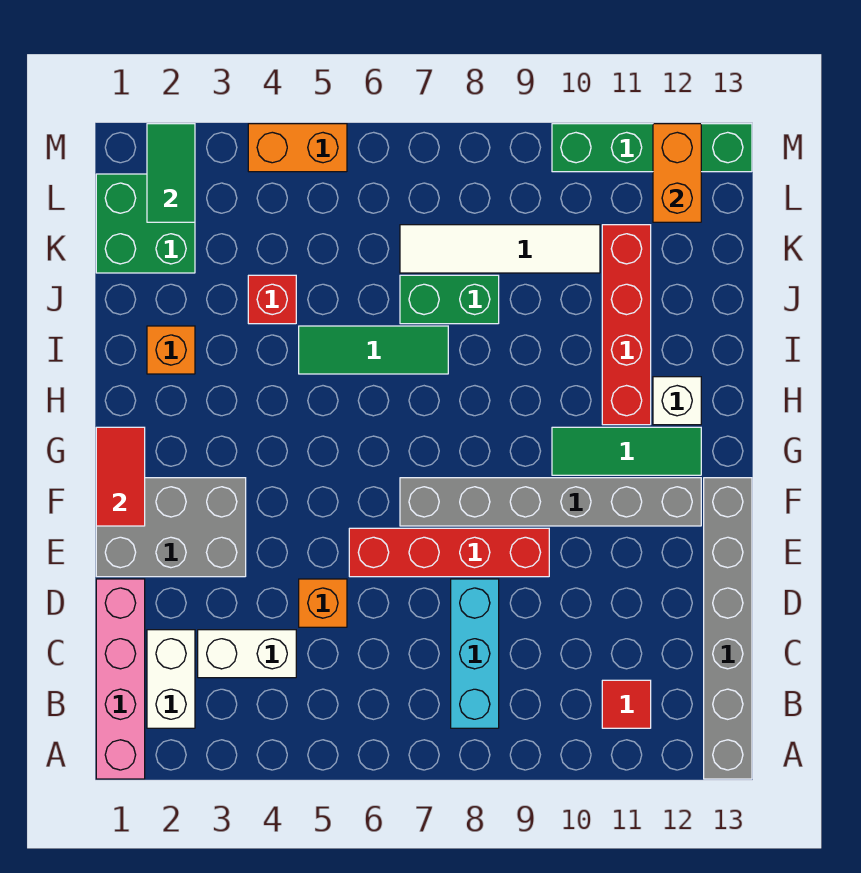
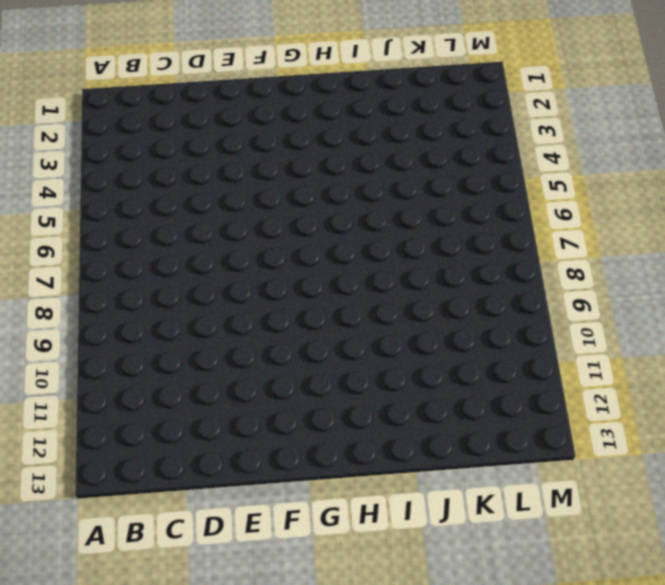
none -> pink 1x4 brick [96,579,145,779]
none -> grey 1x6 brick [704,478,752,779]
none -> white 1x2 brick [147,630,195,728]

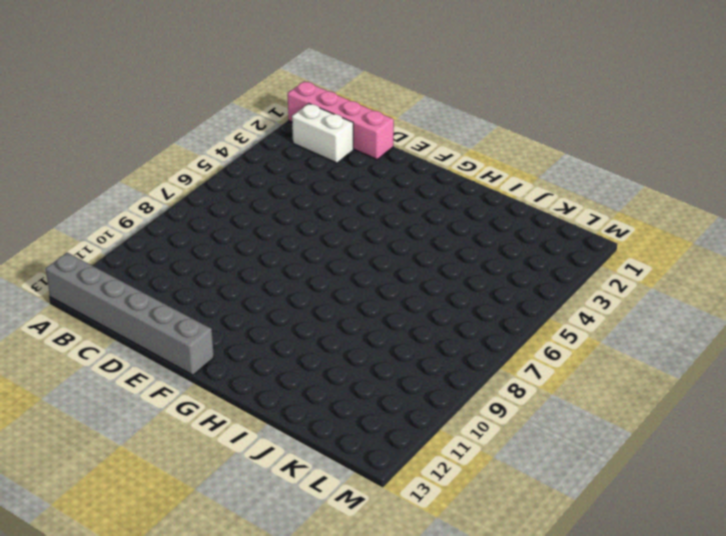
none -> cyan 1x3 brick [451,579,499,728]
none -> red 1x1 tile [602,680,651,728]
none -> white 1x2 brick [198,630,296,678]

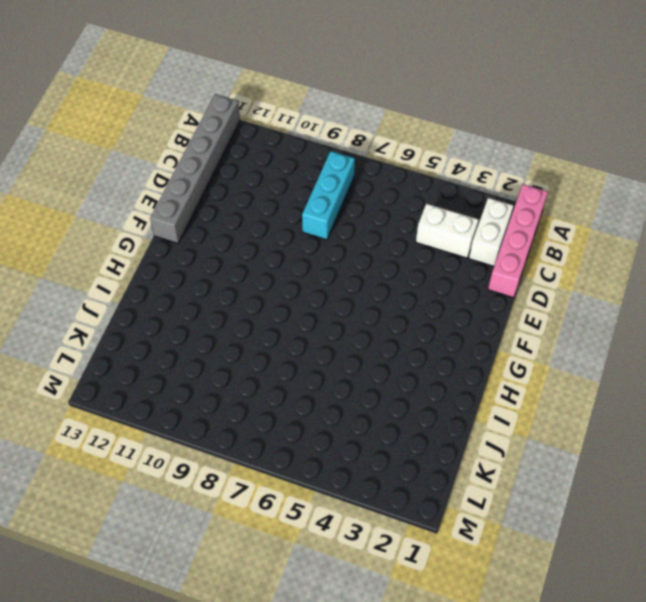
none -> red 1x1 tile [602,680,651,728]
none -> orange 1x1 brick [299,579,347,627]
none -> grey 2x3 brick [96,478,246,577]

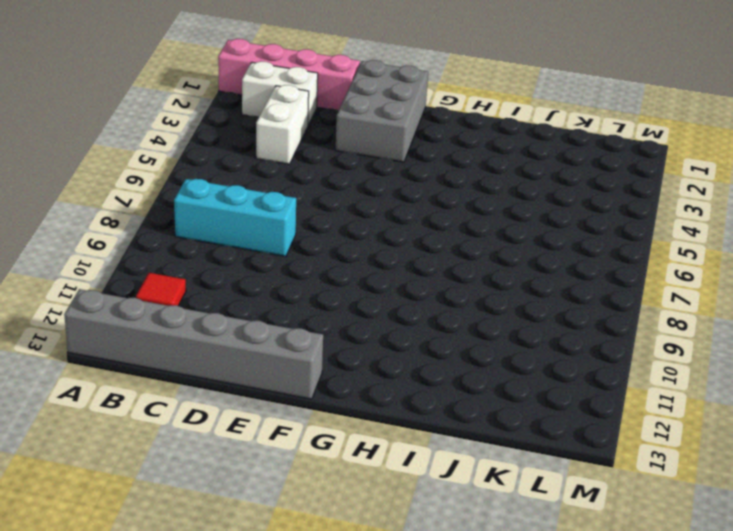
none -> orange 1x1 brick [299,579,347,627]
none -> red 1x4 brick [349,528,549,577]
none -> grey 1x6 brick [400,478,701,526]

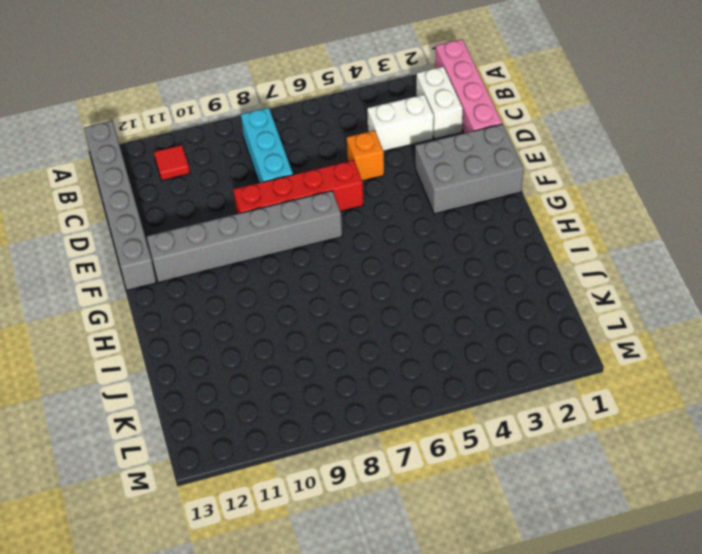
none -> green 1x3 tile [552,427,701,475]
none -> red 1x4 brick [602,225,651,425]
none -> white 1x1 brick [653,377,701,425]

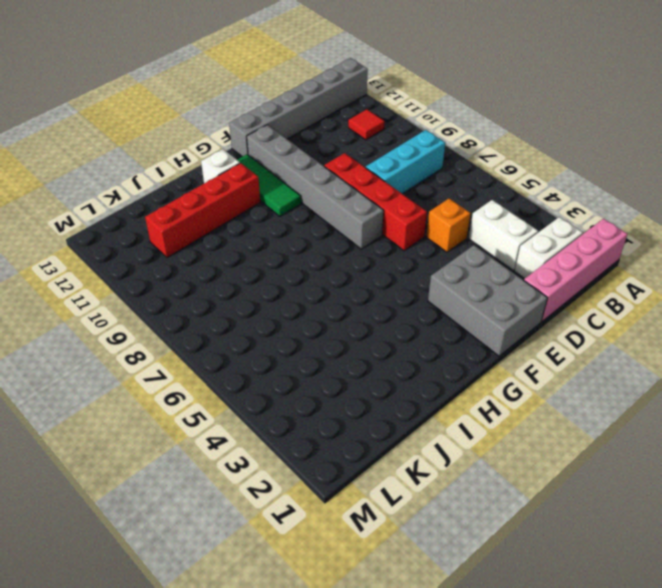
none -> orange 1x1 brick [147,326,195,374]
none -> green 1x3 tile [299,326,448,374]
none -> red 1x1 brick [248,275,296,324]

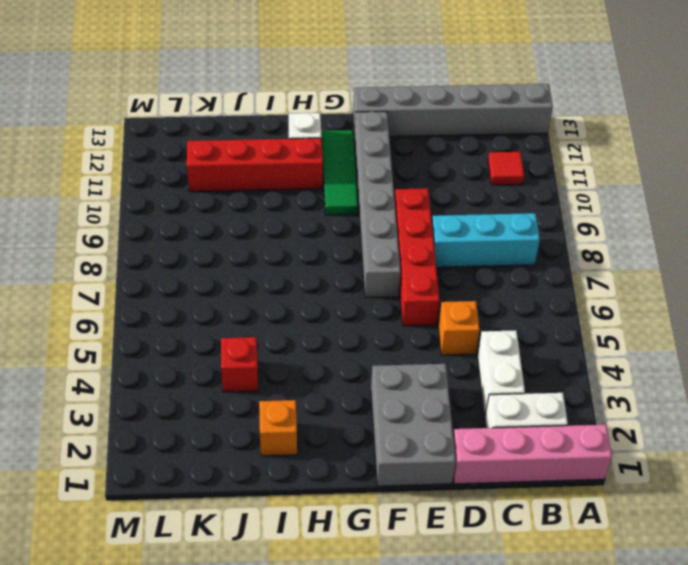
none -> green 1x3 tile [299,326,448,374]
none -> green 1x2 brick [400,275,499,324]
none -> green 2x2 brick [96,174,195,273]

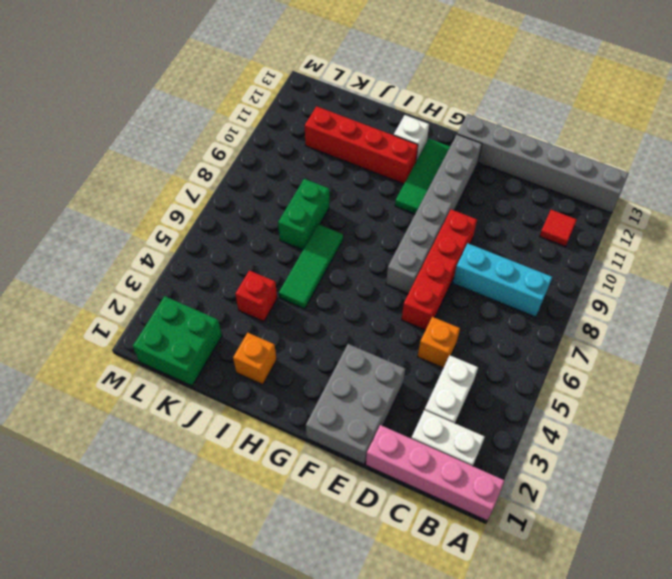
none -> white 1x4 tile [400,225,600,273]
none -> orange 1x2 brick [248,124,347,172]
none -> green 1x4 brick [552,124,752,172]

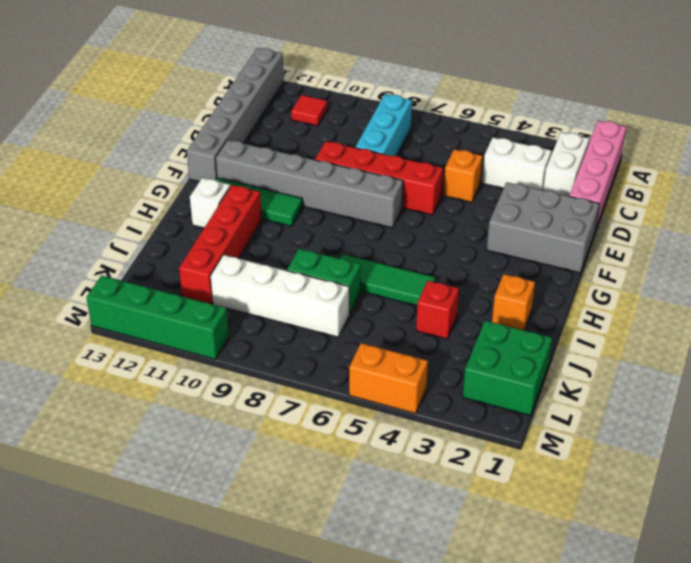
white 1x4 brick [210,255,349,337] -> white 1x4 tile [400,225,600,273]
none -> red 1x2 tile [96,427,145,526]
none -> green 1x2 tile [147,124,195,222]
none -> orange 1x2 brick [653,124,701,222]

